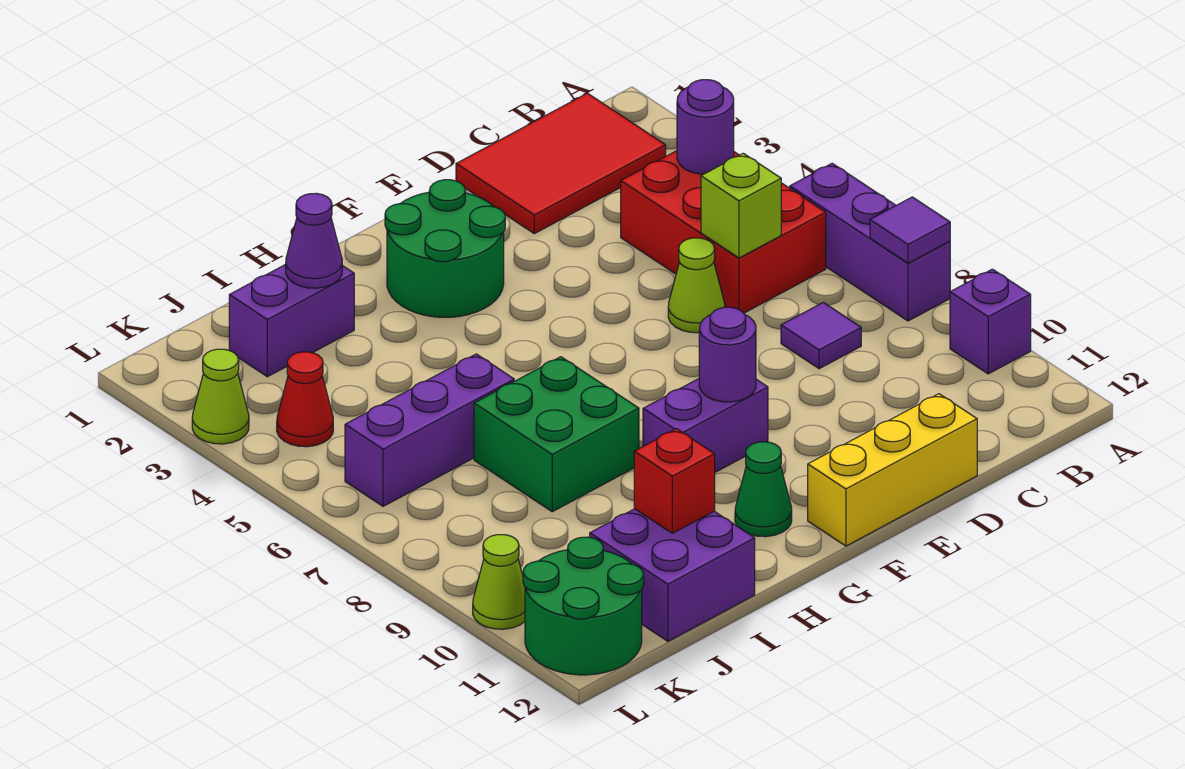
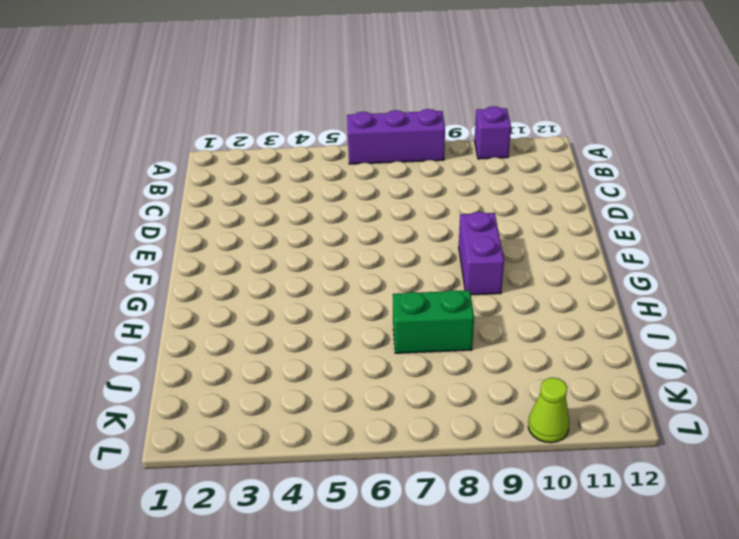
green 1x2 brick [393,290,474,353] -> green 2x2 brick [474,357,639,512]
none -> red 2x3 tile [456,93,666,234]
none -> red 2x3 brick [621,151,826,313]
none -> purple 1x1 tile [781,302,861,369]

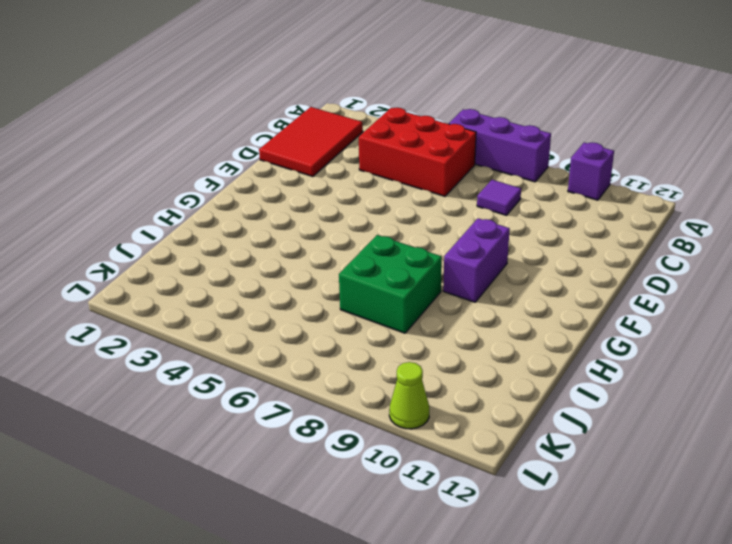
none -> lime 1x1 cone [668,238,725,333]
none -> yellow 1x3 brick [808,394,977,546]
none -> green 2x2 round brick [385,180,505,317]

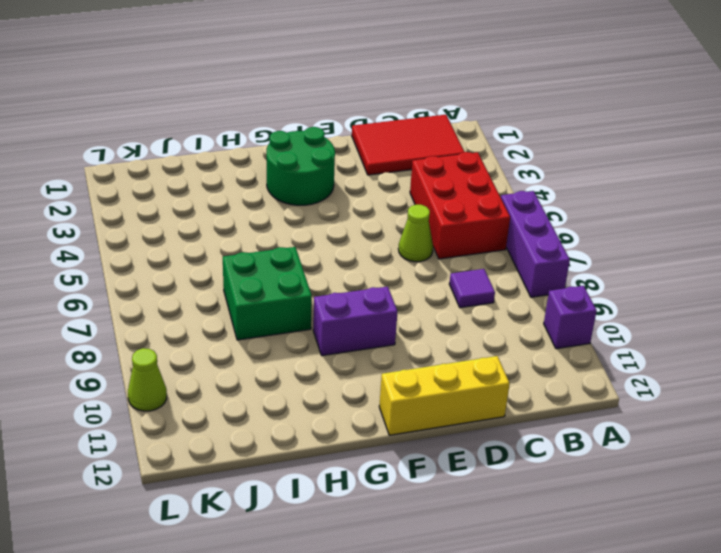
none -> green 1x1 cone [735,442,792,537]
none -> purple 1x2 brick [229,264,354,377]
none -> purple 1x3 brick [345,354,514,506]

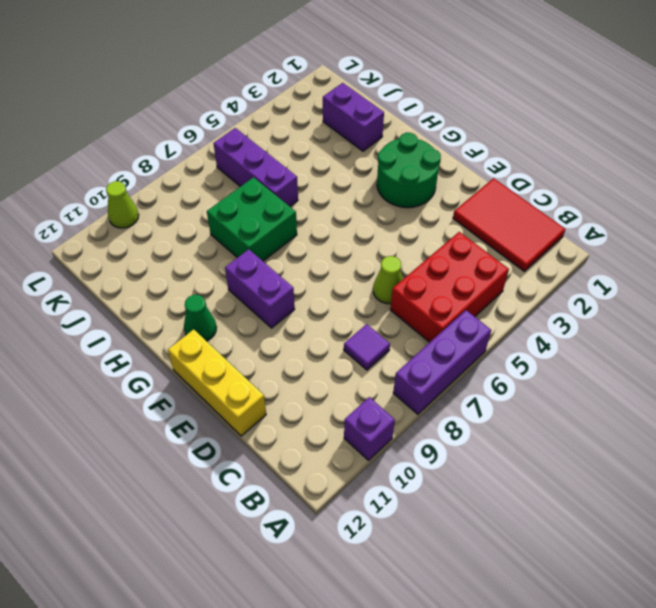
none -> purple 2x2 brick [590,509,755,641]
none -> red 1x1 cone [277,352,333,447]
none -> green 2x2 round brick [523,537,644,675]

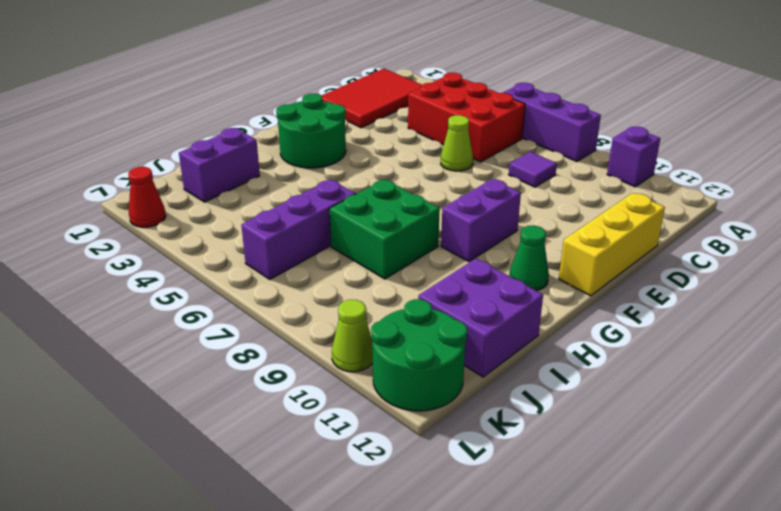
red 1x1 cone [128,167,166,227] -> red 1x1 cone moved to [277,352,333,447]
none -> lime 1x1 cone [192,349,249,444]
none -> purple 1x1 tile [870,197,950,263]
none -> purple 1x1 round brick [677,80,734,174]

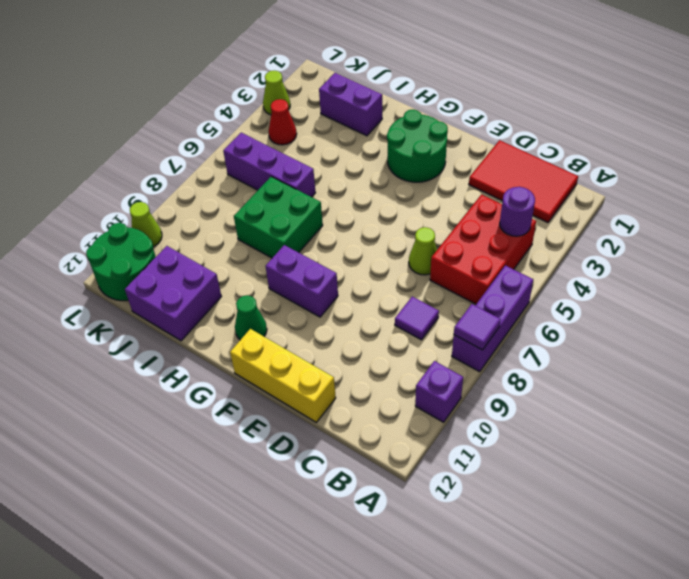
none -> lime 1x1 brick [701,153,781,258]
none -> purple 1x1 round brick [699,307,756,402]
none -> purple 1x1 cone [286,193,342,288]

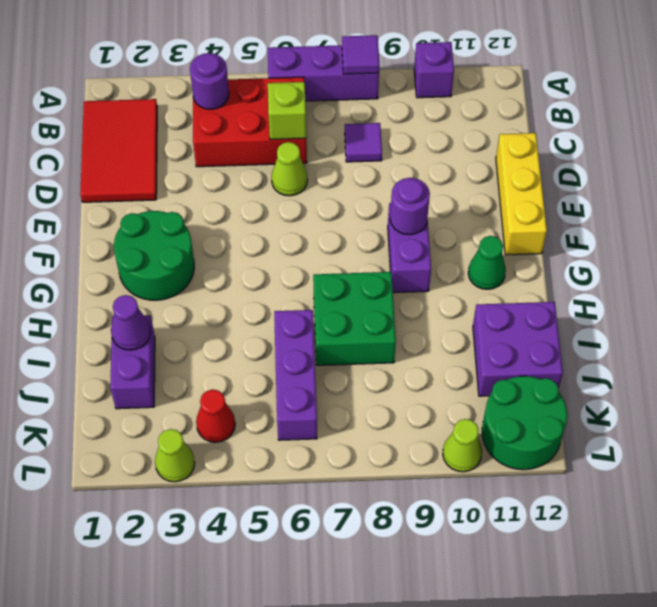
none -> red 1x1 brick [634,429,715,533]

